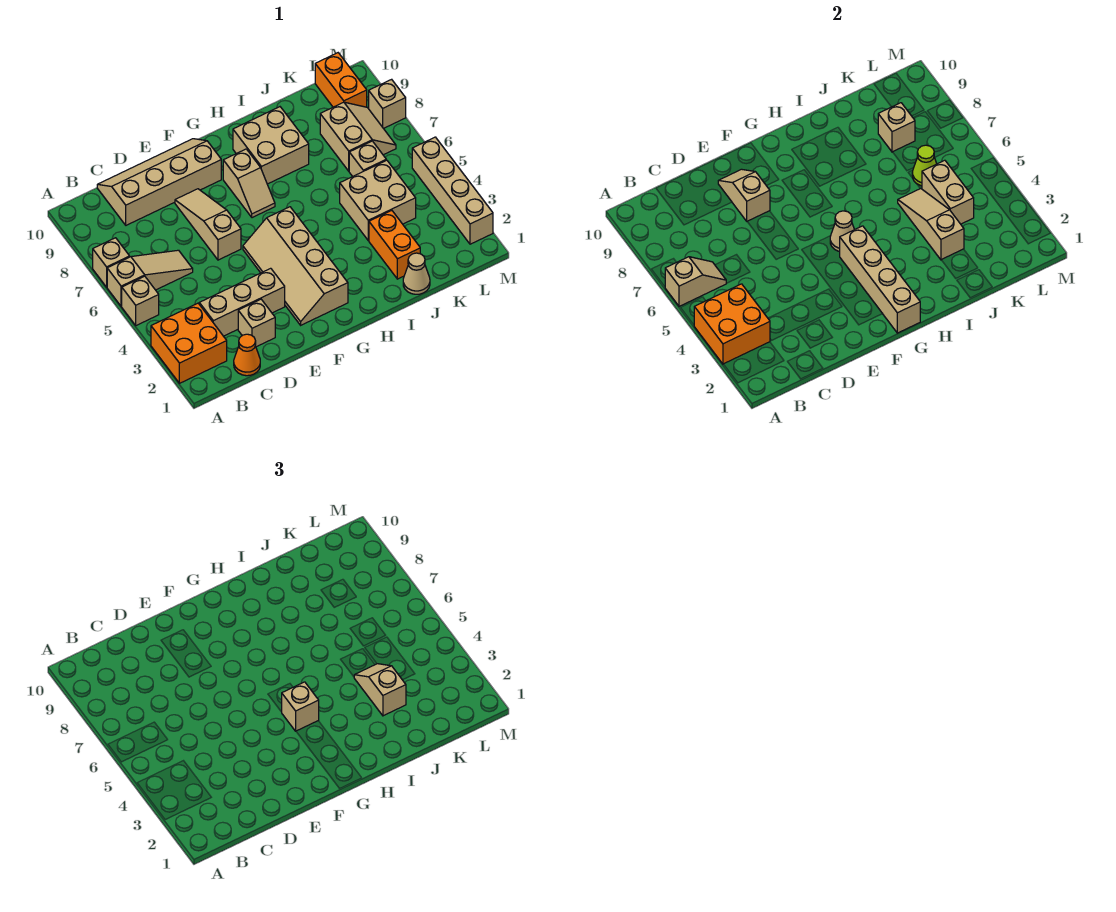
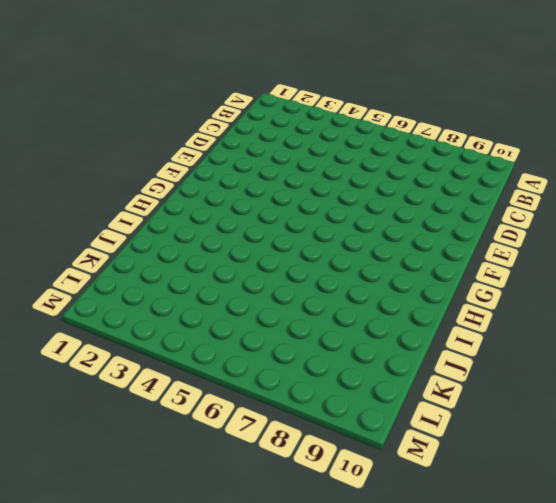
none -> orange 2x2 brick [151,303,227,383]
none -> tan 1x1 brick [122,276,159,325]
none -> tan 1x3 slope [107,250,193,306]
none -> tan 1x1 brick [93,238,130,287]

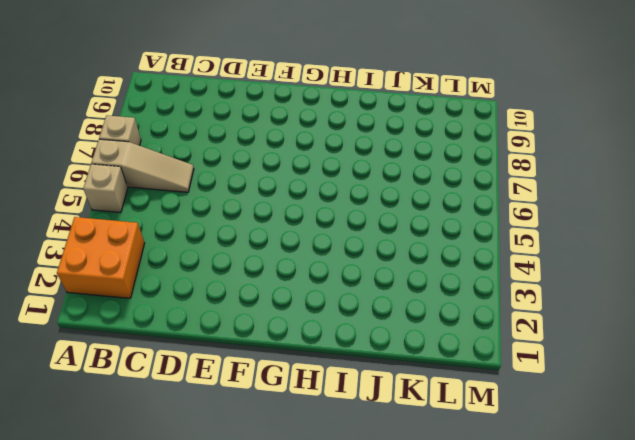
none -> orange 1x1 cone [234,334,260,376]
none -> tan 1x3 brick [199,268,285,336]
none -> tan 2x4 slope [97,139,221,225]
none -> tan 1x1 brick [238,299,275,347]

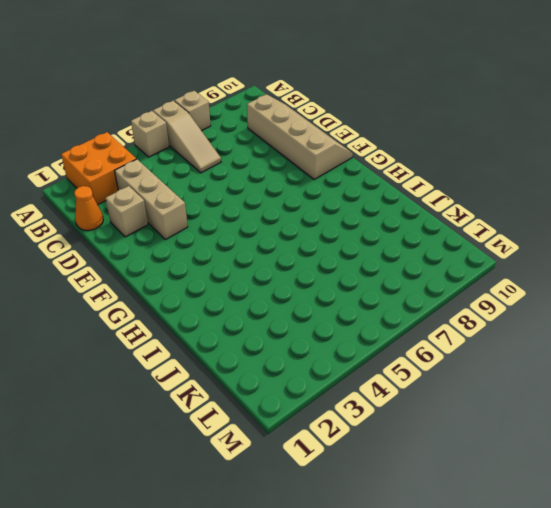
none -> tan 1x3 slope [175,189,241,260]
none -> tan 2x4 slope [243,207,348,325]
none -> tan 1x2 slope [223,149,275,218]
none -> tan 2x2 brick [233,107,309,184]

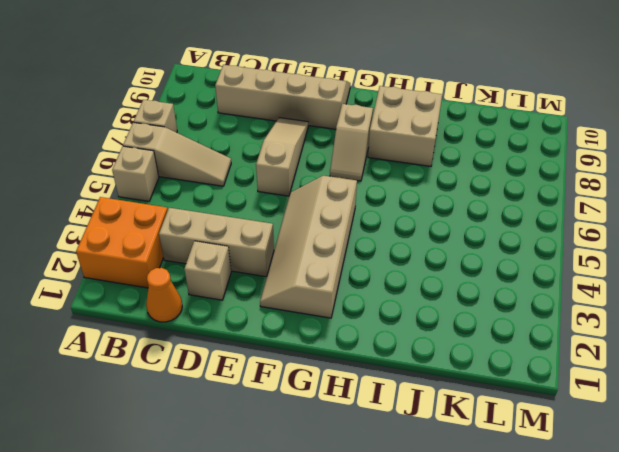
none -> tan 1x1 cone [403,253,430,294]
none -> orange 1x2 brick [369,211,420,279]
none -> tan 2x2 brick [340,160,416,240]
none -> tan 1x1 brick [349,141,386,176]

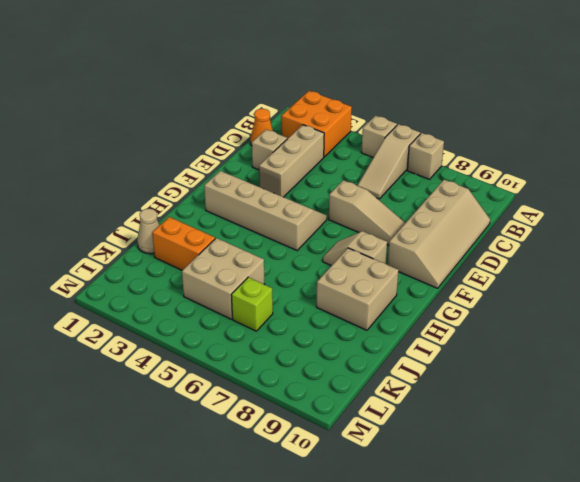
lime 1x1 brick [231,277,273,331] -> tan 1x1 brick [349,141,386,176]
none -> tan 2x2 slope [320,102,396,171]
none -> orange 1x2 brick [315,53,367,107]
none -> tan 1x4 brick [412,137,493,244]
none -> tan 1x1 brick [369,79,406,129]

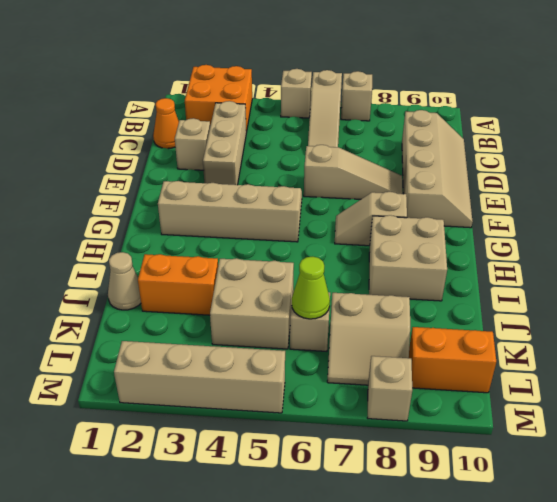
none -> orange 2x2 brick [694,284,770,364]
none -> tan 1x2 slope [665,257,726,306]
none -> tan 1x2 slope [718,169,770,221]
none -> tan 1x4 brick [840,226,920,333]

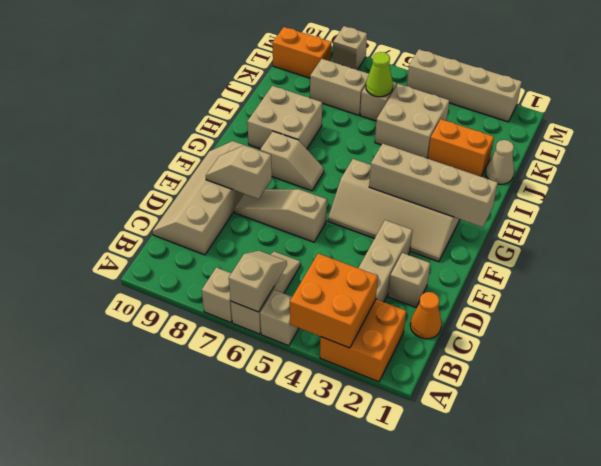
none -> tan 1x1 cone [830,211,854,252]
none -> tan 1x3 slope [898,189,964,260]
none -> tan 1x2 brick [922,160,974,224]
none -> tan 1x1 brick [878,103,915,152]

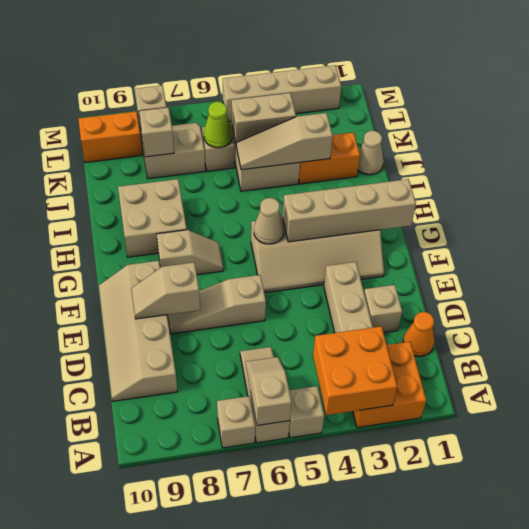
none -> tan 1x1 brick [281,682,319,731]
none -> tan 1x2 slope [354,664,406,716]

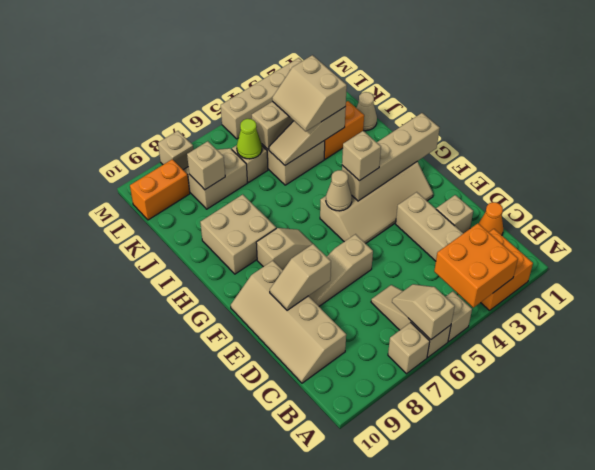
tan 2x2 slope [272,55,347,131] -> tan 1x2 slope [354,664,406,716]

